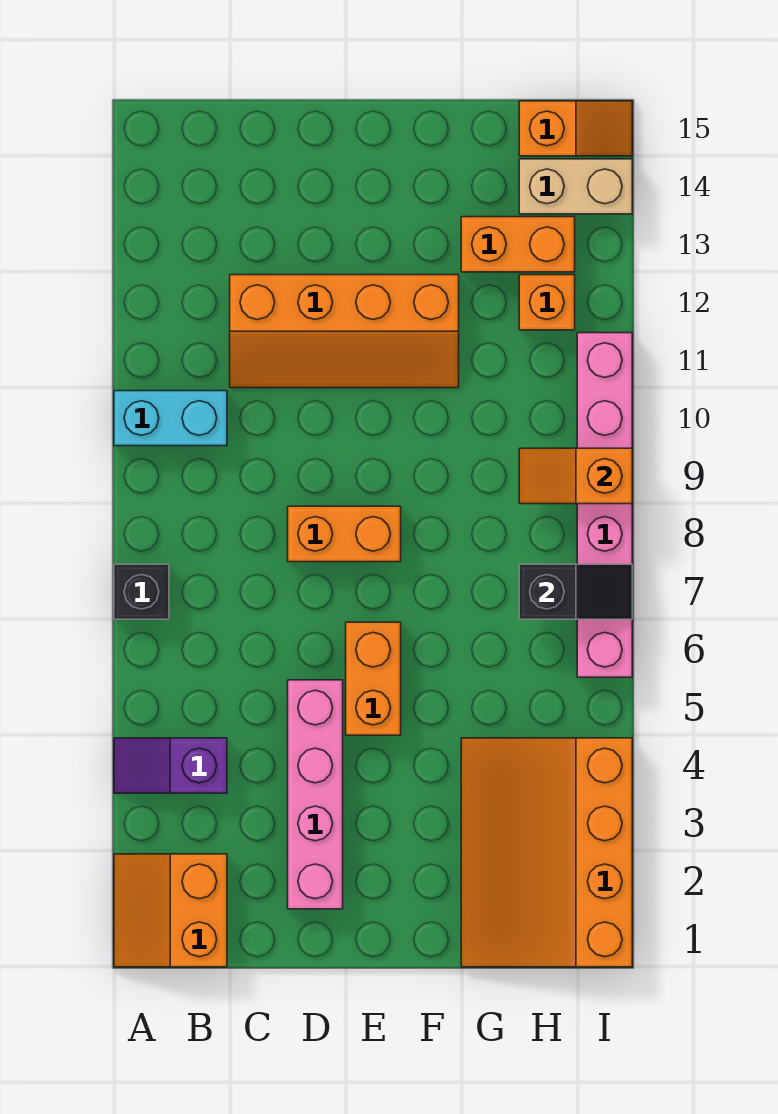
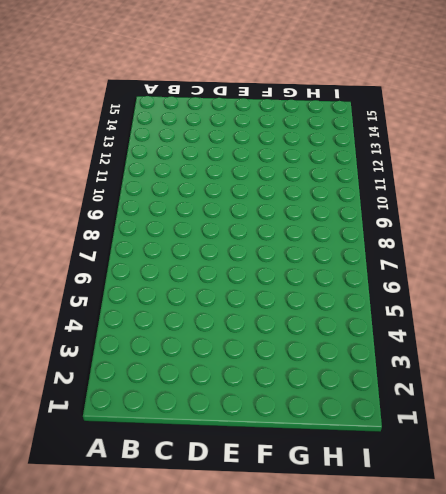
none -> orange 2x2 slope [114,854,227,967]
none -> purple 1x2 slope [114,738,227,793]
none -> black 1x1 brick [114,564,169,619]

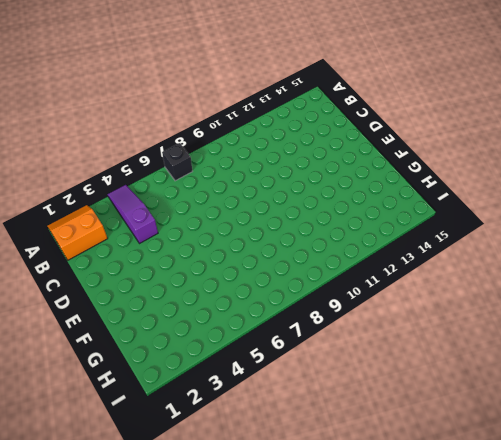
purple 1x3 slope [108,185,158,244] -> purple 1x2 slope [114,738,227,793]
none -> cyan 1x2 brick [114,391,227,446]
none -> orange 2x4 slope [230,275,459,388]
none -> pink 1x4 brick [288,680,343,909]

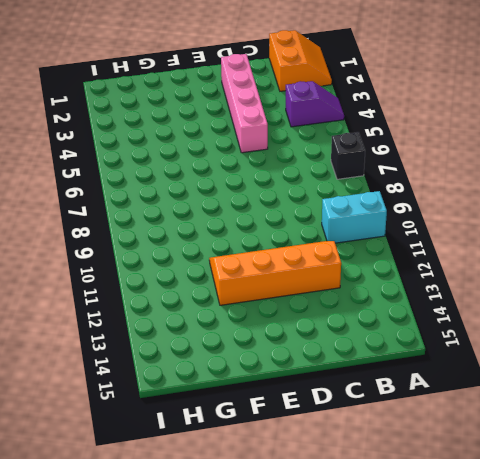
none -> orange 1x2 brick [288,506,401,562]
none -> orange 1x2 brick [346,622,401,735]
none -> orange 3x4 slope [461,738,632,967]

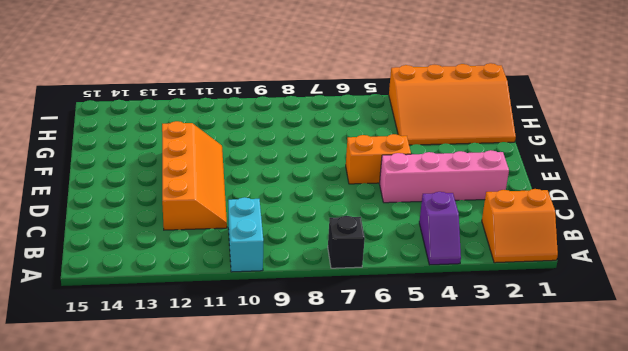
none -> orange 1x2 brick [288,506,401,562]
none -> orange 1x2 brick [461,217,575,272]
none -> orange 1x1 brick [519,275,575,330]

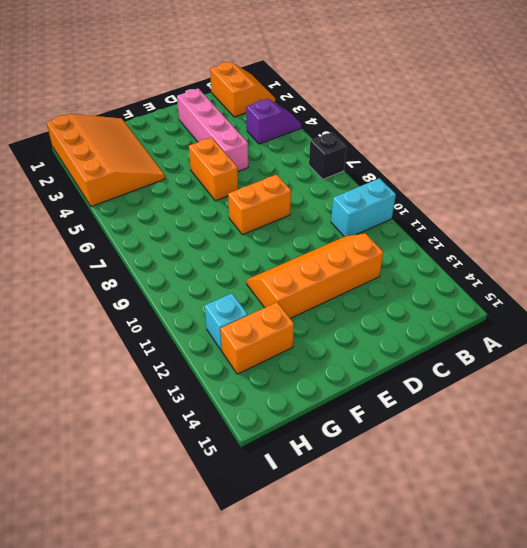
cyan 1x1 brick [205,293,248,351] -> orange 1x1 brick [519,275,575,330]
none -> tan 1x2 brick [519,159,632,214]
none -> orange 1x2 slope [519,101,632,156]
none -> pink 1x6 brick [577,333,632,677]

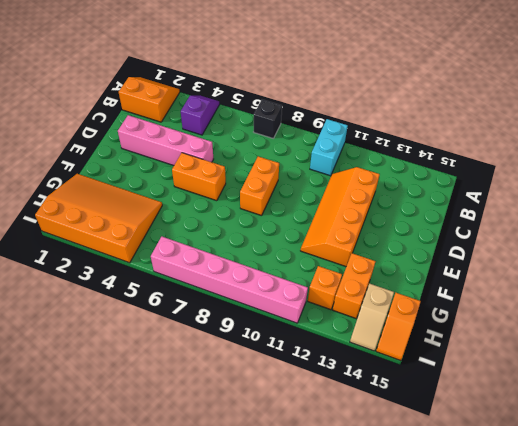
tan 1x2 slope [350,284,394,351] -> tan 1x2 brick [519,159,632,214]
none -> black 1x2 slope [519,564,632,619]
none -> orange 1x2 slope [519,448,632,504]

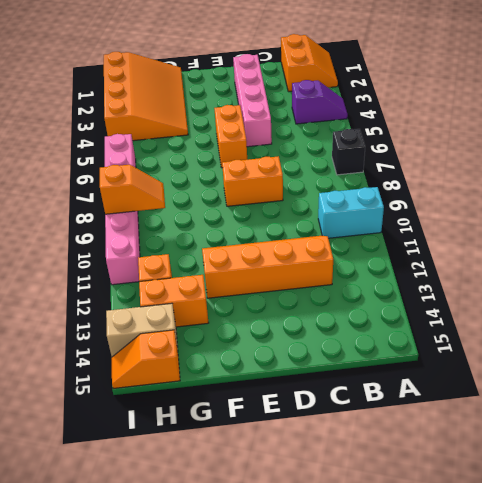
none -> black 1x2 slope [519,564,632,619]

